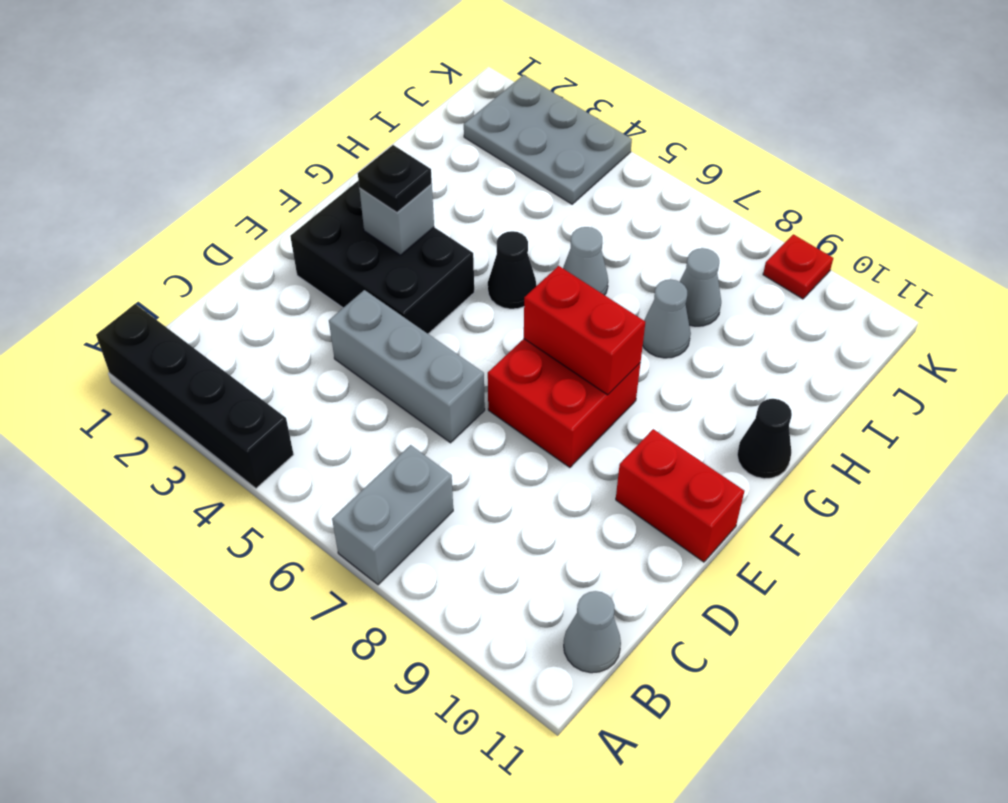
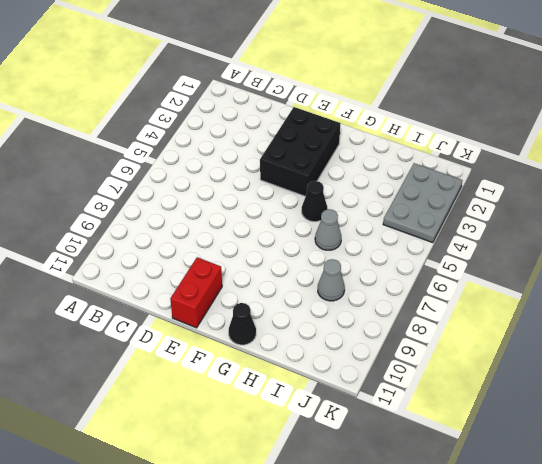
none -> black 1x4 brick [96,304,294,488]
none -> grey 1x2 brick [332,445,453,585]
none -> grey 1x1 cone [564,591,621,673]

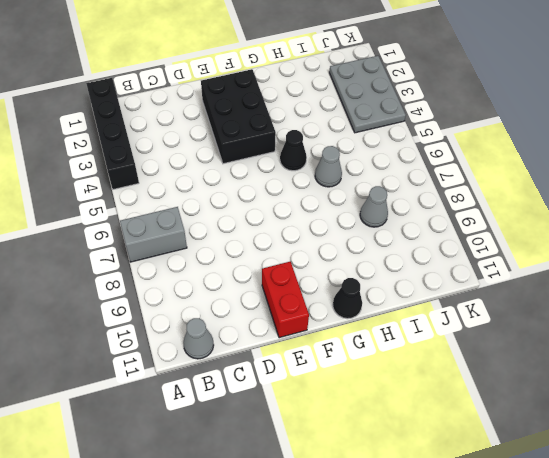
none -> grey 1x3 brick [329,290,485,443]
none -> red 2x2 brick [488,339,640,468]
none -> grey 1x1 cone [643,279,691,358]

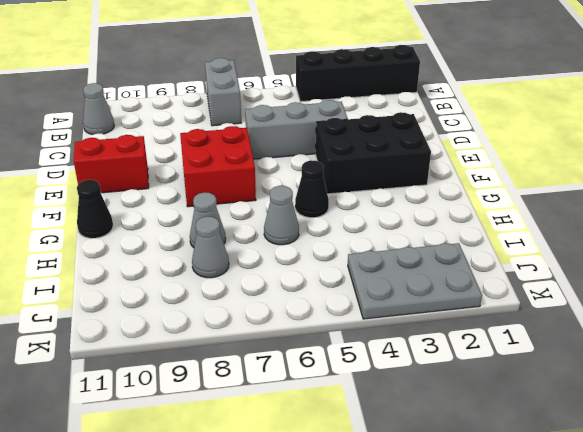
none -> red 1x1 plate [763,234,833,299]
none -> grey 1x1 brick [359,184,434,255]
none -> red 1x2 brick [524,266,645,395]

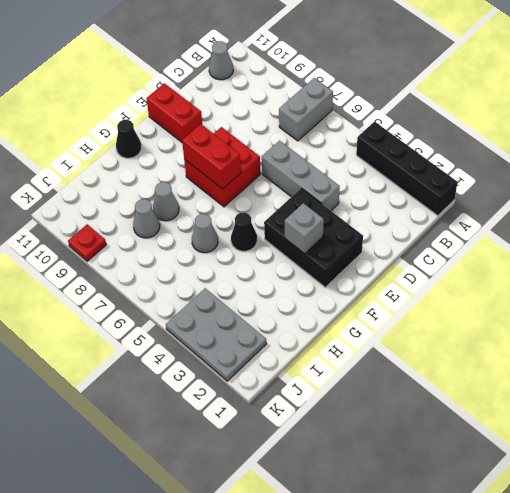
none -> black 1x1 plate [358,145,432,212]

